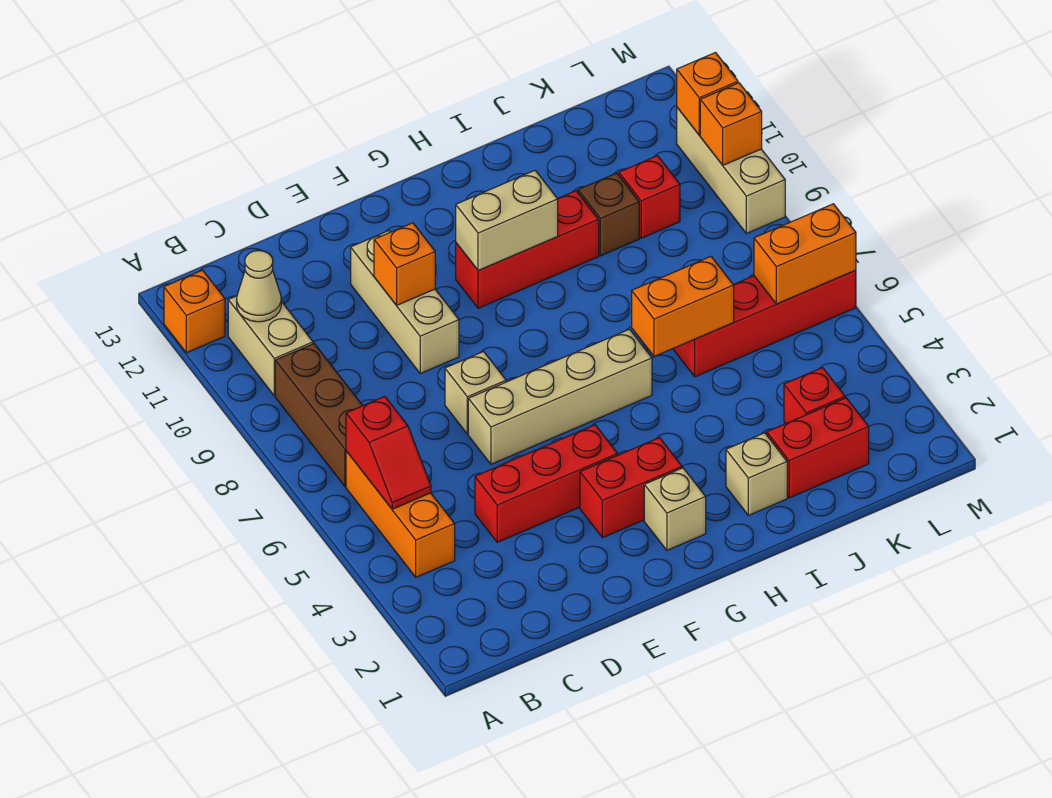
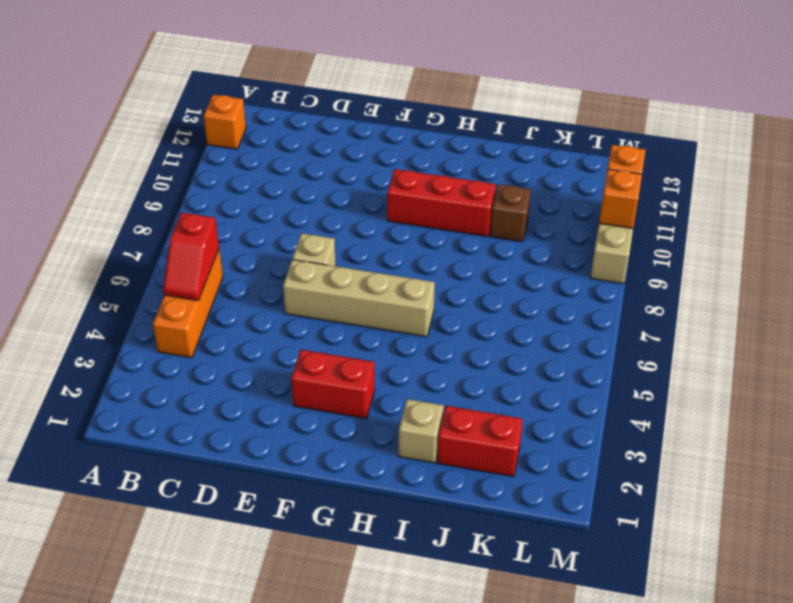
none -> brown 1x3 brick [275,344,363,487]
none -> tan 1x2 brick [228,296,313,396]
none -> red 1x3 brick [475,425,618,542]

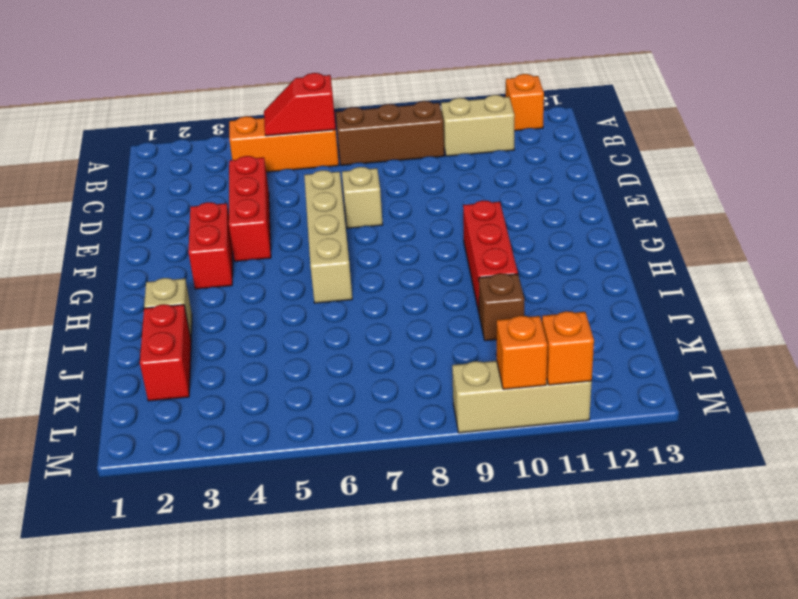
none -> tan 1x3 brick [351,231,459,374]
none -> tan 1x1 brick [644,468,706,550]
none -> red 1x4 brick [673,270,856,377]

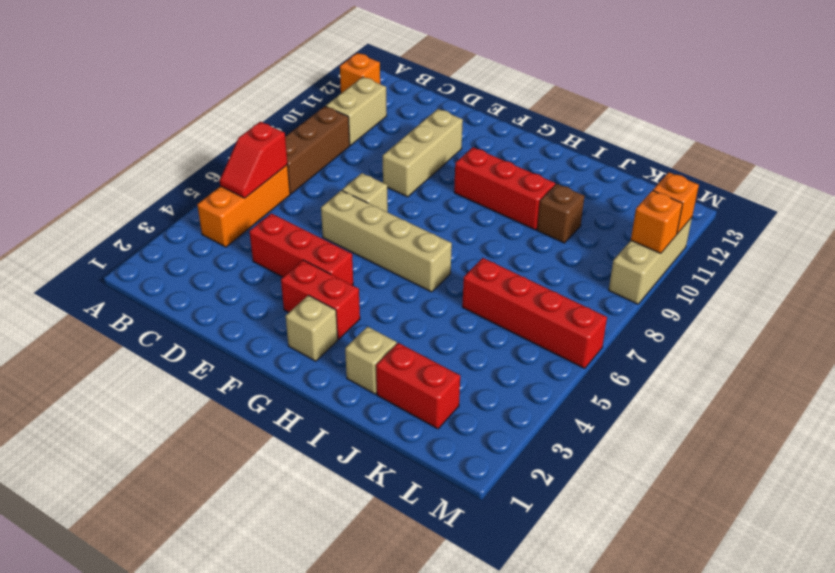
none -> red 1x1 brick [784,368,845,424]
none -> red 1x1 brick [619,156,680,238]
none -> tan 1x1 cone [237,251,281,322]

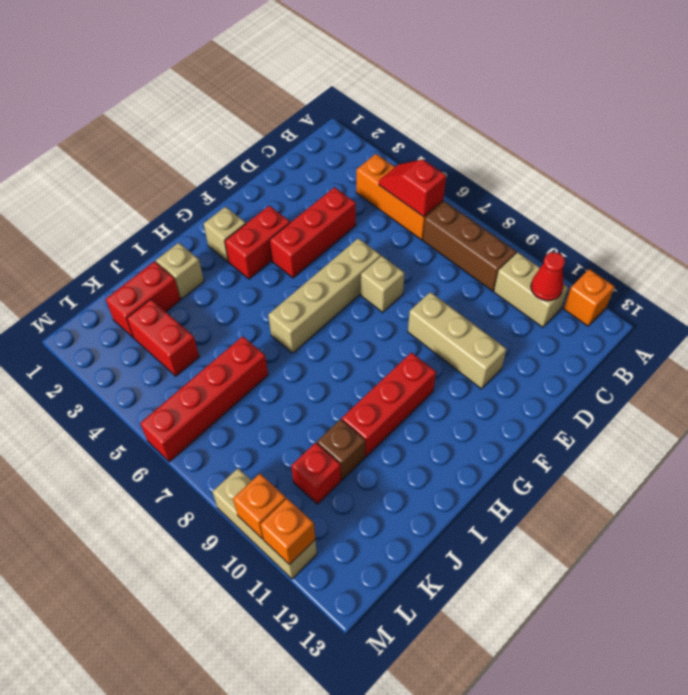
red 1x1 cone [531,252,565,301] -> tan 1x1 cone [237,251,281,322]
red 1x2 brick [127,299,199,376] -> red 1x1 brick [784,368,845,424]
none -> orange 1x1 brick [374,223,435,305]
none -> tan 1x2 brick [456,171,558,271]
none -> orange 1x2 brick [632,257,734,357]

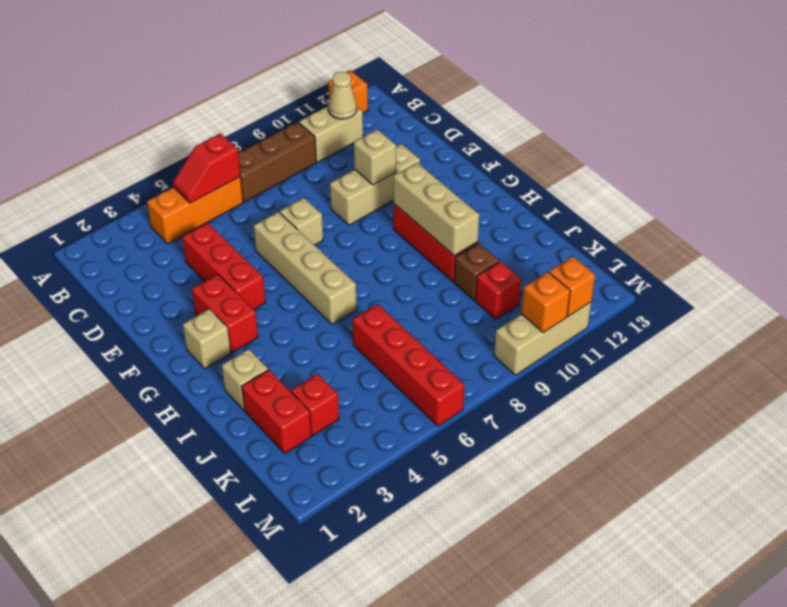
tan 1x1 brick [354,129,396,185] -> orange 1x1 brick [374,223,435,305]
tan 1x3 brick [394,163,479,256] -> tan 1x2 brick [456,171,558,271]
none -> orange 1x2 brick [632,257,734,357]
none -> orange 1x2 brick [754,204,856,304]

